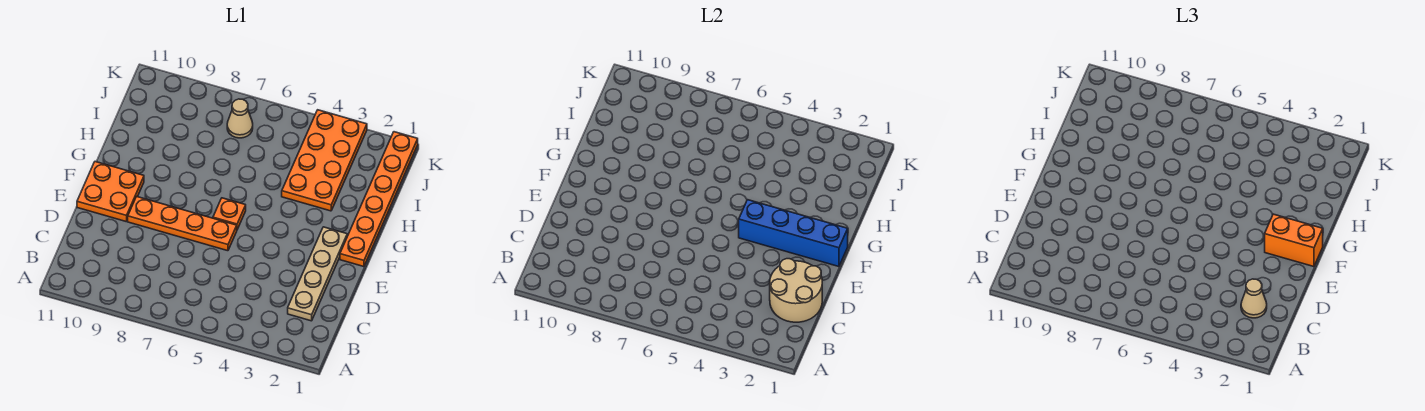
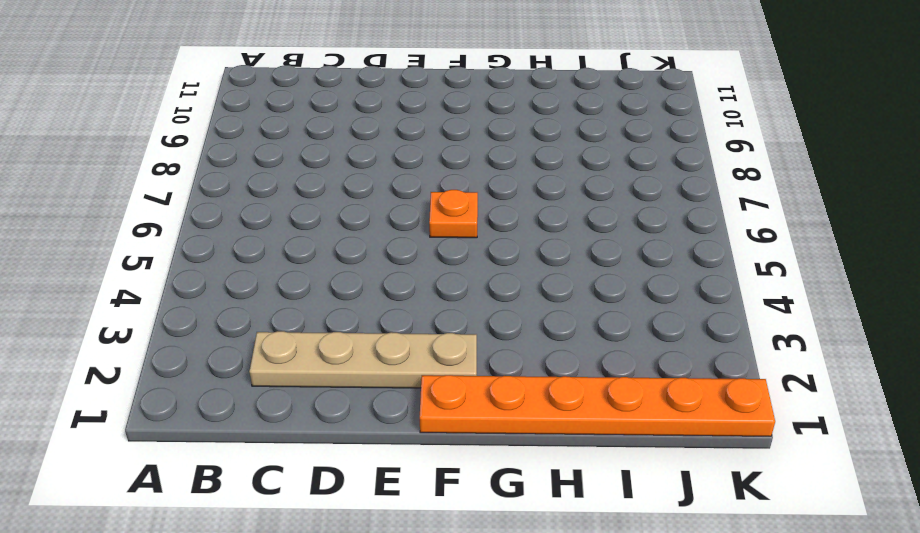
none -> orange 1x4 plate [128,197,237,251]
none -> orange 2x2 plate [77,162,144,221]

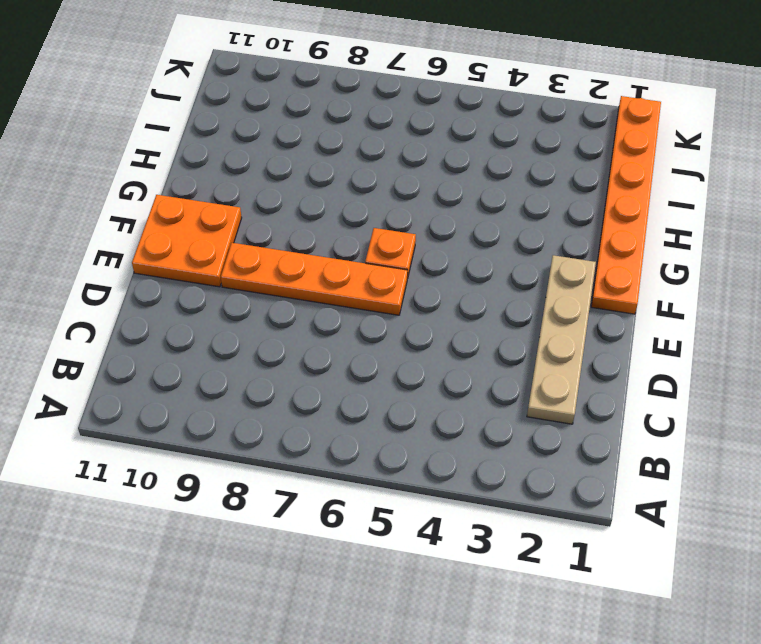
none -> orange 2x4 plate [282,110,367,211]
none -> tan 1x1 cone [227,99,253,138]

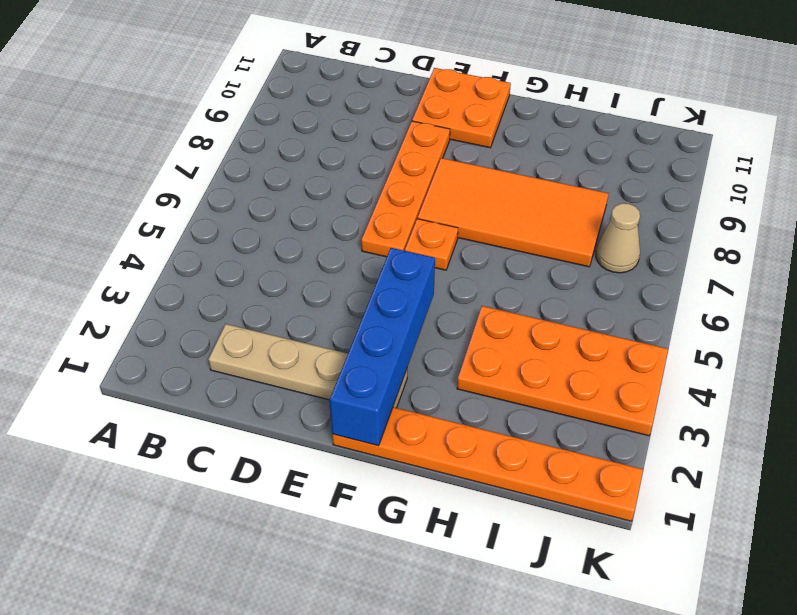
orange 2x4 tile [418,158,609,267] -> none
none -> tan 2x2 round brick [770,259,822,322]
none -> tan 1x1 cone [1241,279,1267,318]

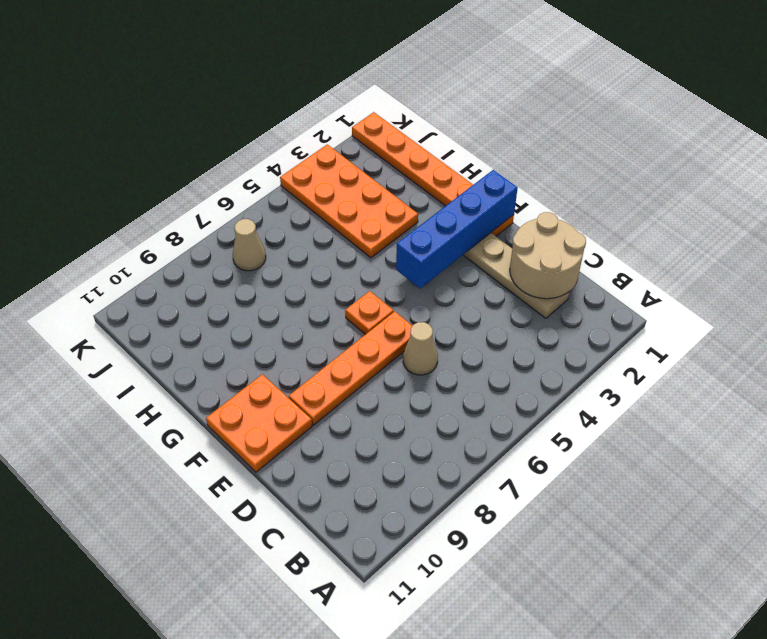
tan 1x1 cone [403,322,438,375] -> tan 1x1 cone moved to [1241,279,1267,318]
none -> orange 1x2 brick [1265,214,1323,267]

